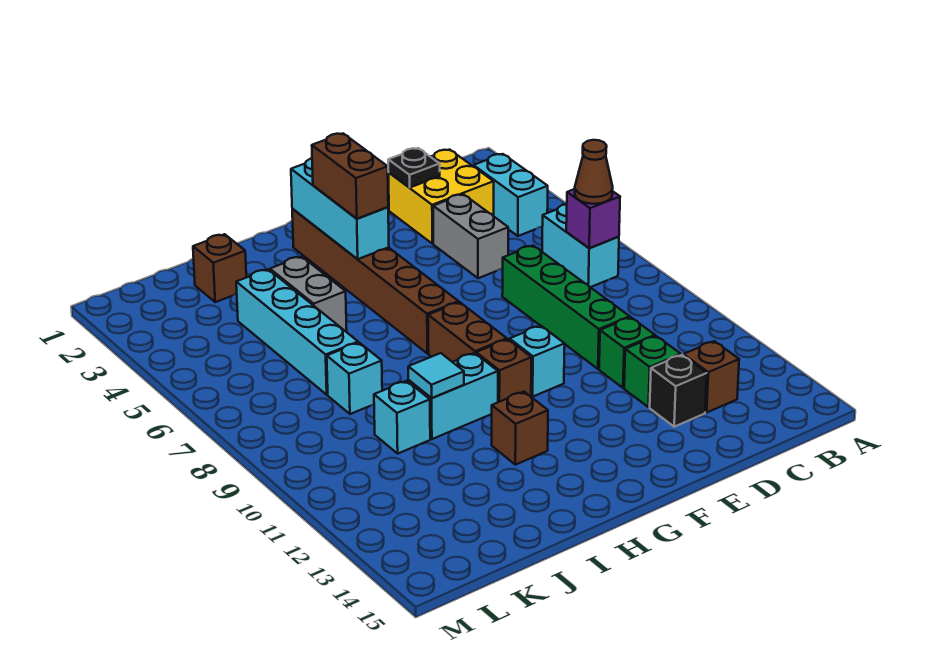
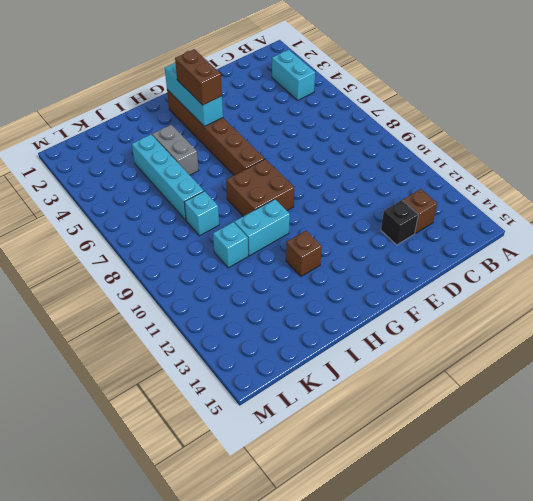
brown 2x2 brick [226,159,294,216] -> brown 1x2 brick [428,302,507,362]
none -> cyan 1x2 brick [542,204,619,287]
none -> yellow 2x2 brick [389,150,494,244]
none -> grey 1x2 brick [433,194,508,278]

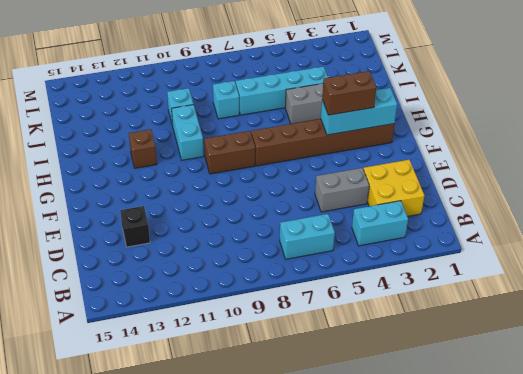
none -> brown 1x1 brick [684,341,739,412]
none -> green 1x4 brick [502,246,630,369]
none -> green 1x1 brick [599,317,655,388]

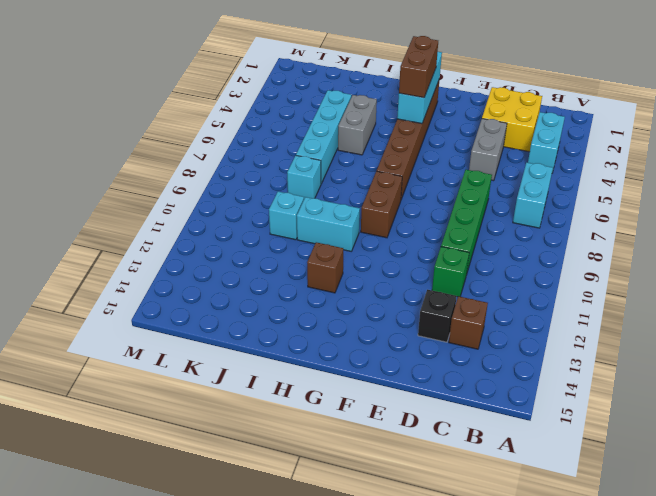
none -> green 1x1 brick [624,336,681,407]
none -> cyan 1x1 brick [510,326,565,396]
none -> brown 1x1 brick [476,339,531,402]

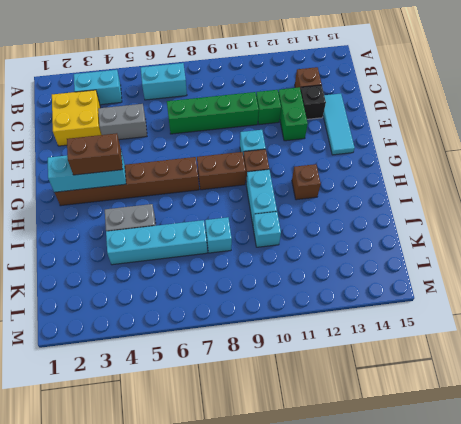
green 1x2 brick [278,87,308,141] -> green 1x1 brick [624,336,681,407]
cyan 1x3 tile [323,94,355,155] -> none
none -> brown 1x1 brick [193,234,246,302]
none -> purple 1x1 brick [566,189,620,248]
none -> black 1x1 plate [388,148,440,188]

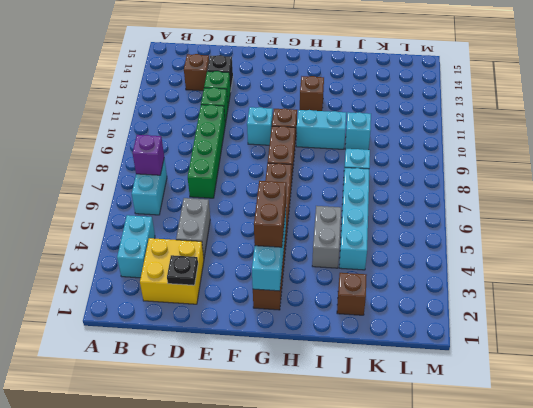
none -> cyan 1x1 tile [408,353,464,398]
none -> brown 1x1 cone [575,140,613,204]

